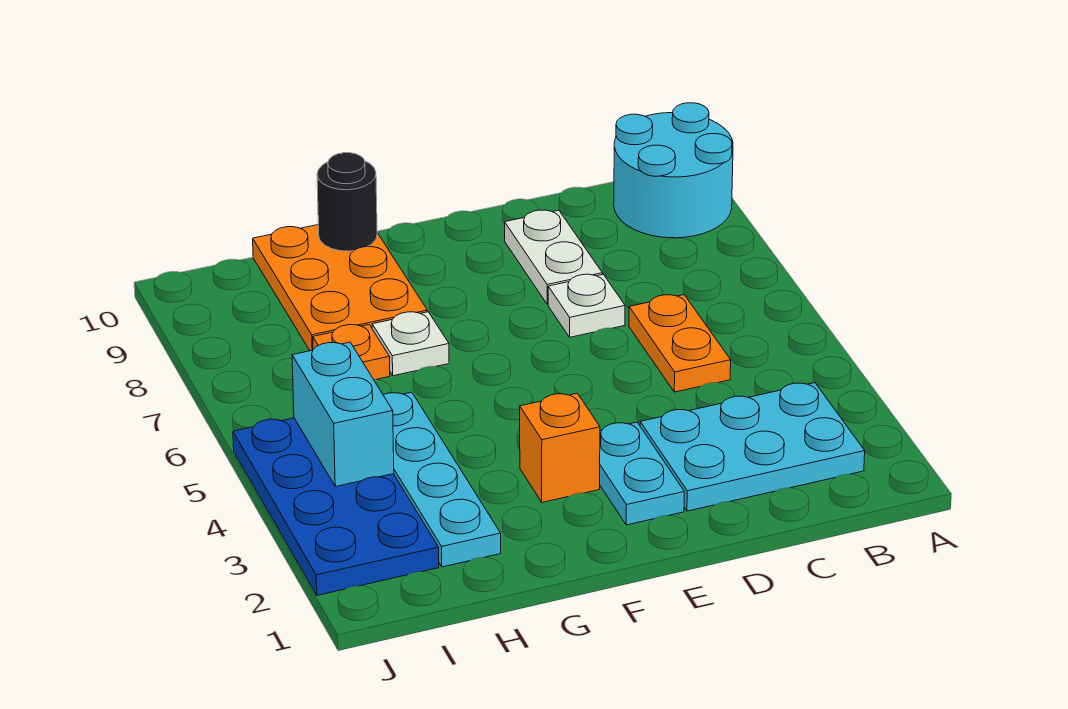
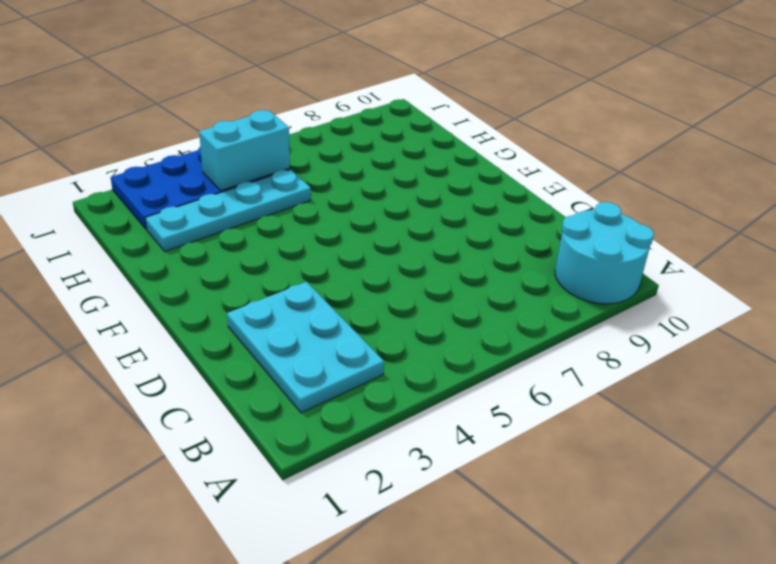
none -> orange 1x2 plate [629,295,731,392]
none -> white 1x1 plate [548,274,625,337]
none -> white 1x2 plate [505,210,602,304]

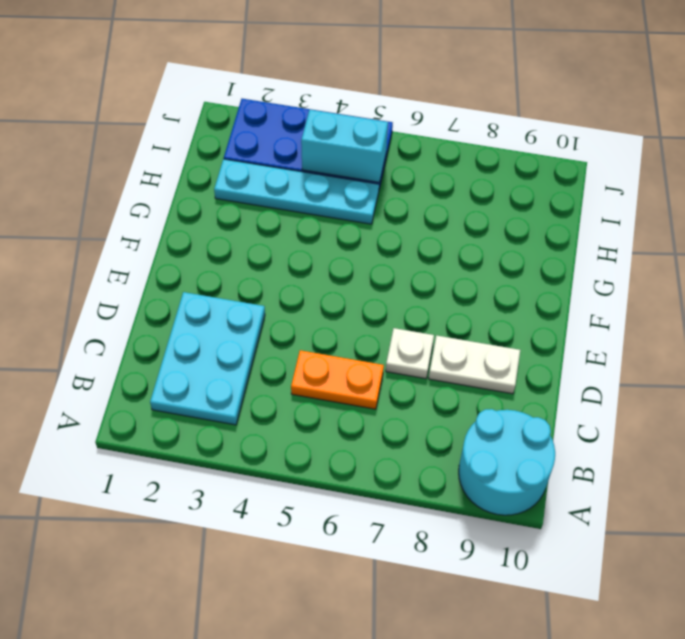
none -> cyan 1x2 plate [600,422,684,525]
none -> orange 1x1 brick [520,393,600,502]
none -> white 1x1 plate [372,312,449,376]

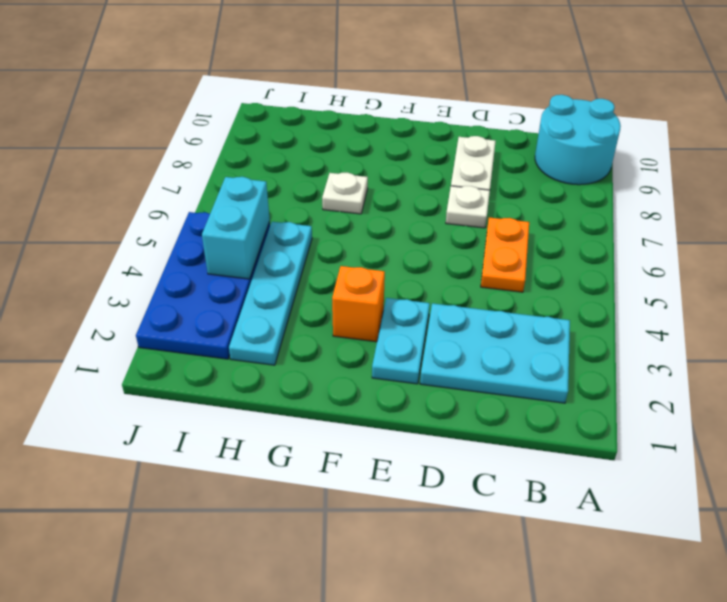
none -> orange 2x3 plate [253,225,427,351]
none -> orange 1x1 plate [313,325,390,379]
none -> black 1x1 round brick [317,153,377,251]

